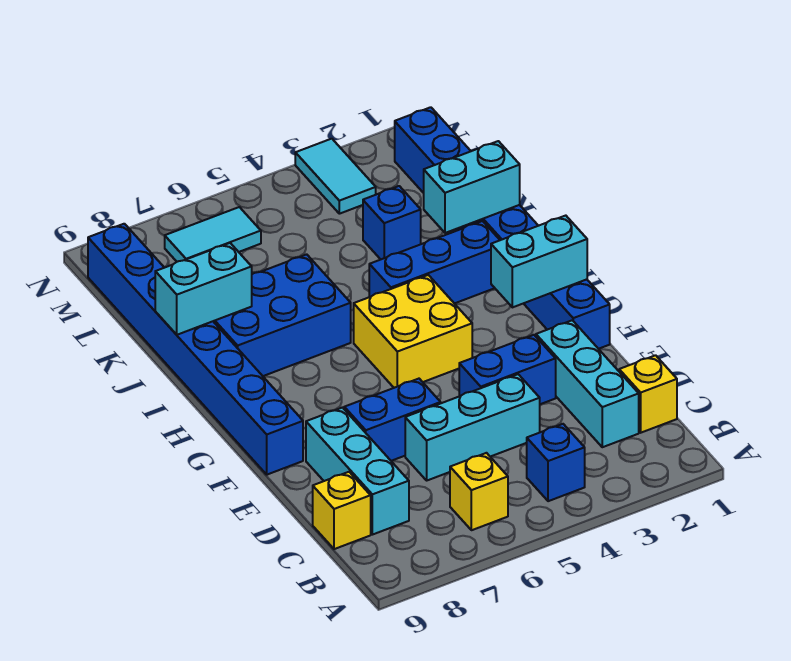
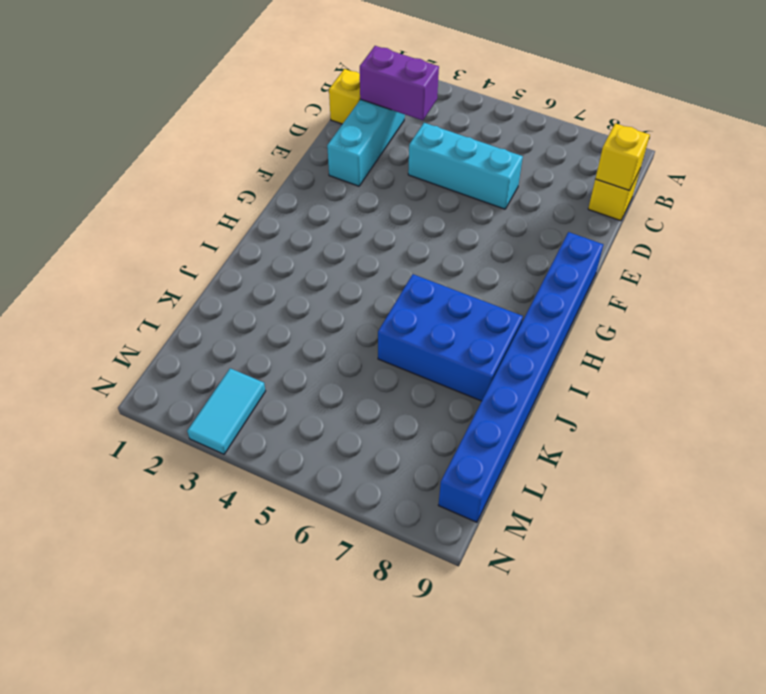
purple 1x2 brick [360,46,439,120] -> none
yellow 1x1 brick [595,123,650,190] -> yellow 1x1 brick moved to [450,453,508,530]
none -> blue 1x1 brick [527,424,585,501]
none -> cyan 1x3 brick [306,408,409,535]
none -> blue 1x2 brick [459,335,556,404]

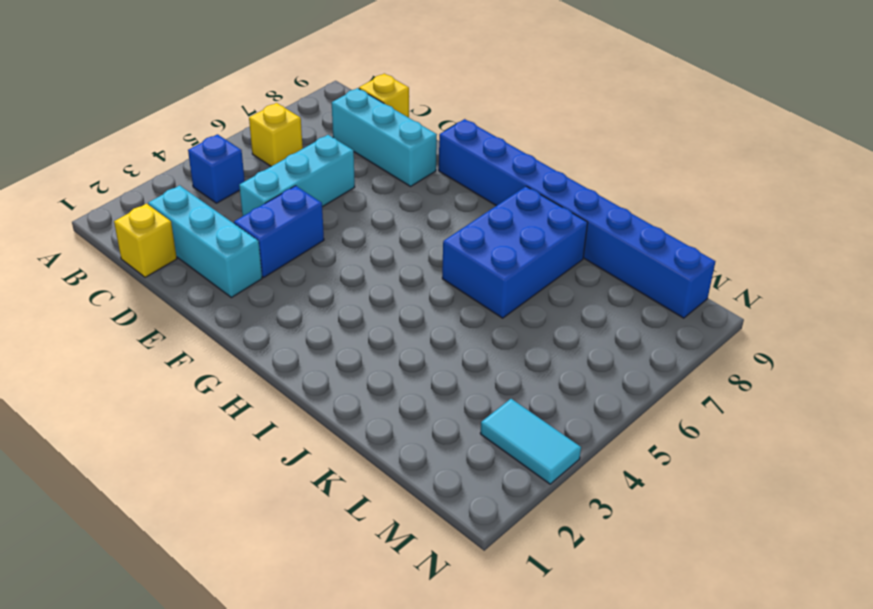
none -> blue 1x2 brick [344,379,441,461]
none -> blue 1x8 brick [395,107,610,349]
none -> yellow 2x2 brick [354,275,472,388]

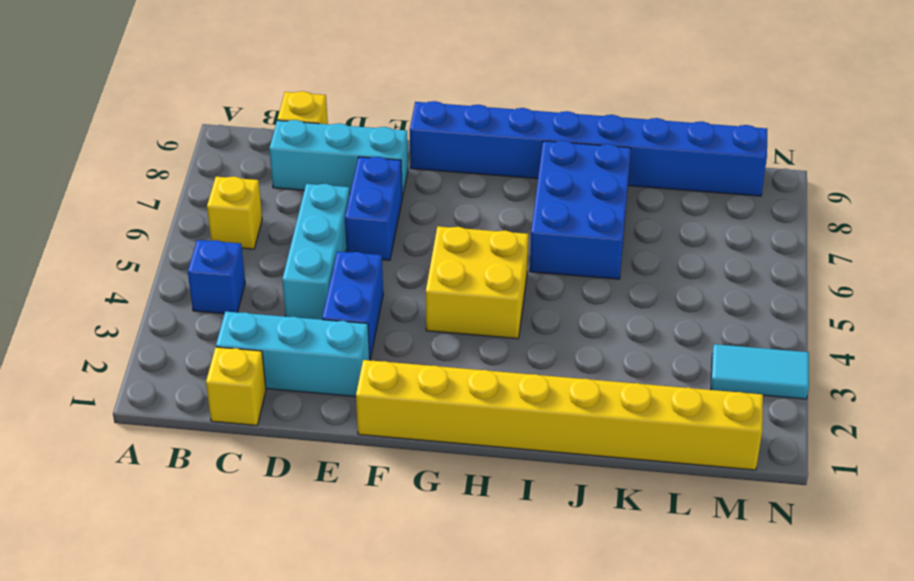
yellow 1x8 brick [356,360,763,470] -> blue 1x8 brick [395,107,610,349]
none -> blue 1x3 brick [369,221,500,304]
none -> blue 1x1 brick [363,186,421,259]
none -> cyan 1x2 tile [165,207,261,262]

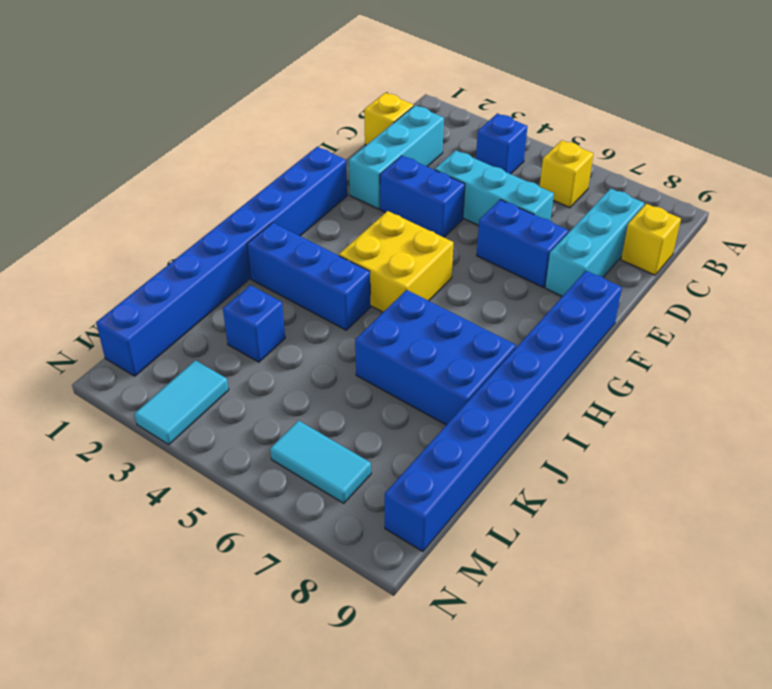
none -> cyan 1x2 brick [491,216,587,307]
none -> cyan 1x2 brick [424,141,520,233]
none -> cyan 1x2 brick [155,243,252,335]

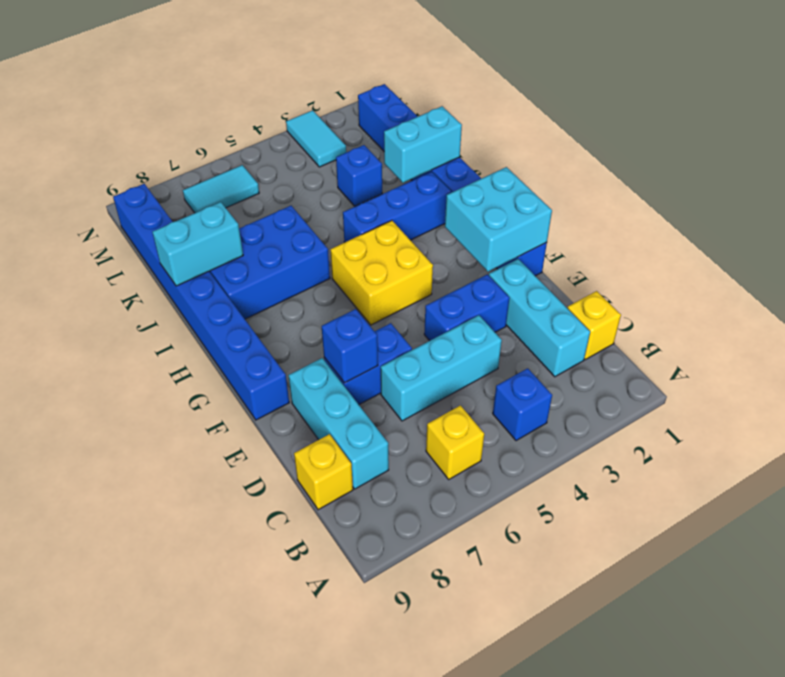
blue 1x1 brick [322,309,378,383] -> none
cyan 2x2 brick [445,167,552,272] -> cyan 1x2 brick [491,216,587,307]

